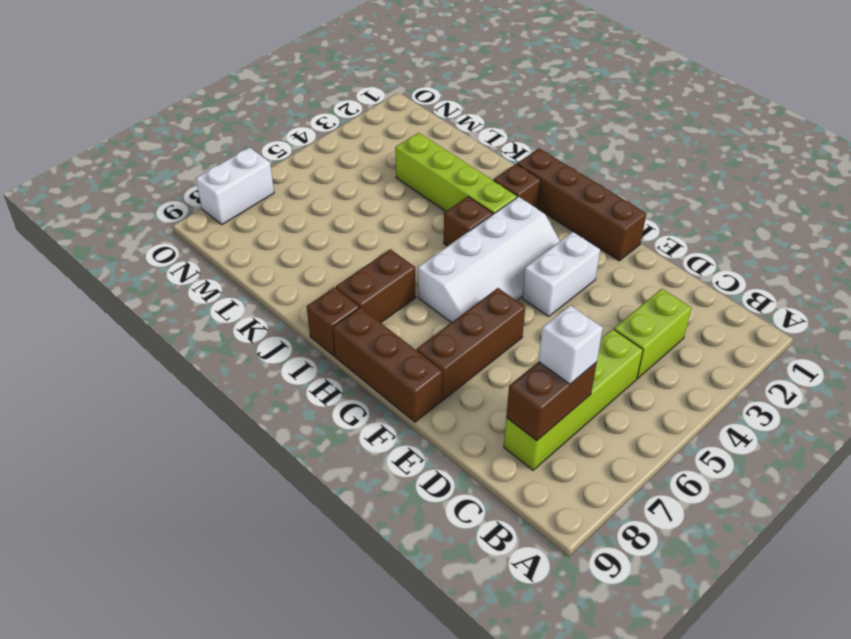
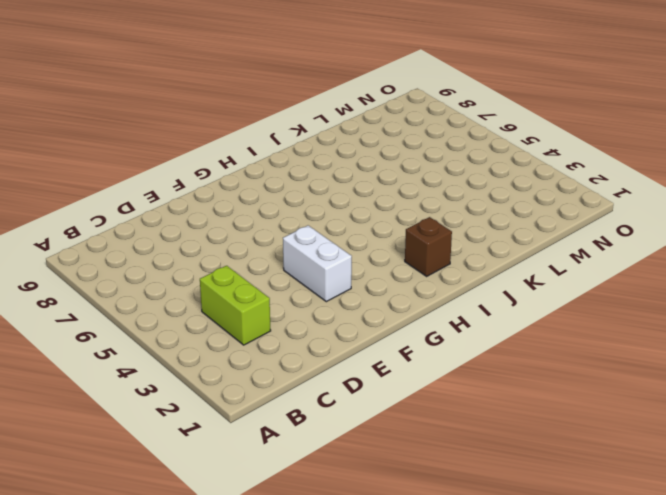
none -> lime 1x4 brick [504,329,643,470]
none -> brown 1x4 brick [517,148,646,261]
none -> brown 1x3 brick [417,288,525,400]

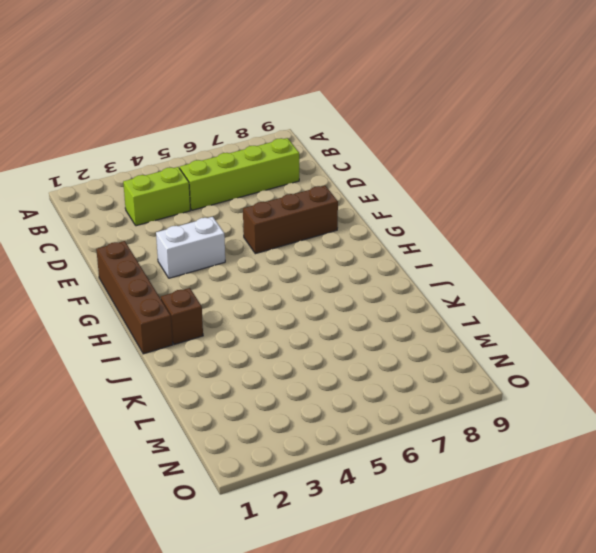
none -> brown 1x3 brick [333,307,443,422]
none -> white 2x4 slope [418,197,560,323]
none -> lime 1x4 brick [395,133,517,214]

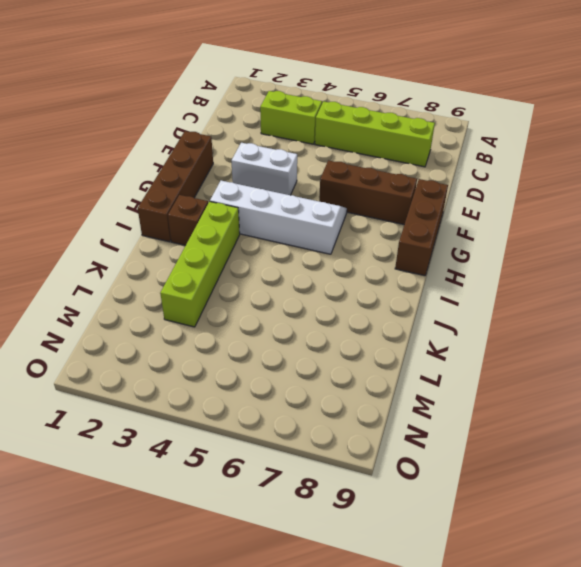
none -> brown 1x1 brick [444,197,493,246]
none -> brown 1x2 brick [336,249,416,323]
none -> brown 1x1 brick [307,287,359,356]

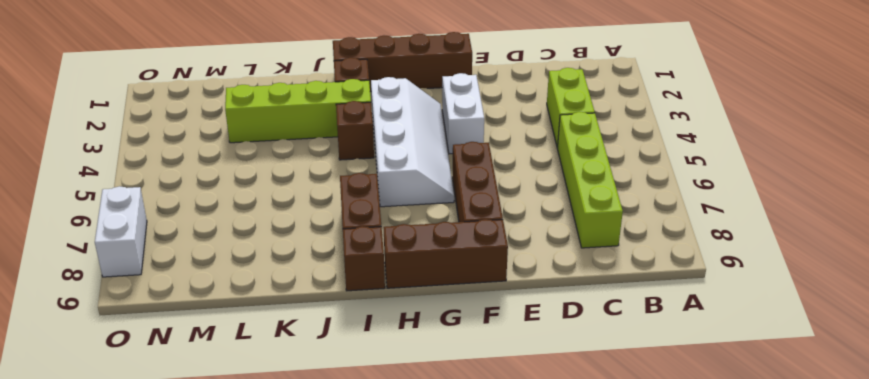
none -> brown 1x2 brick [506,362,597,441]
none -> white 1x1 brick [539,305,603,384]

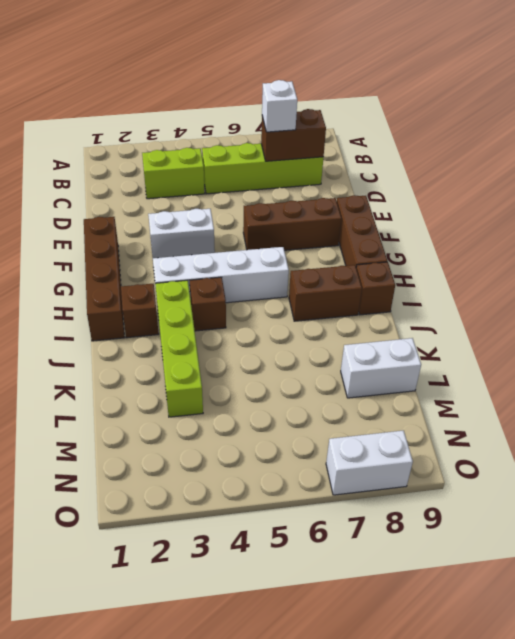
white 1x2 brick [341,338,421,398] -> none

